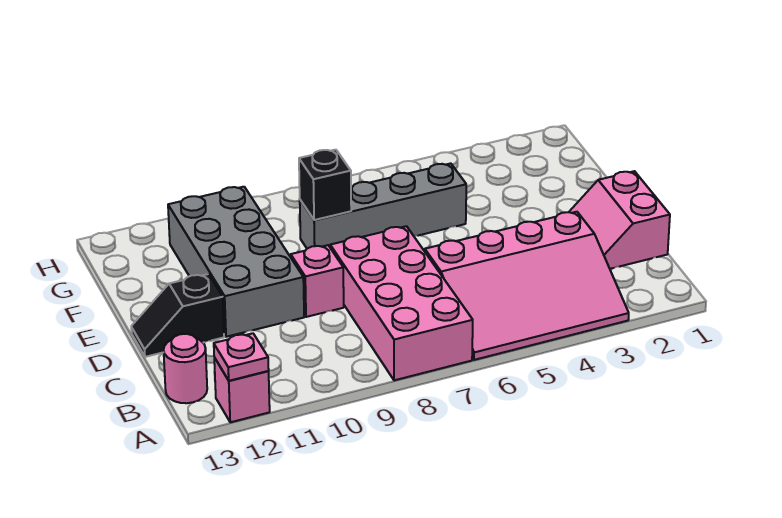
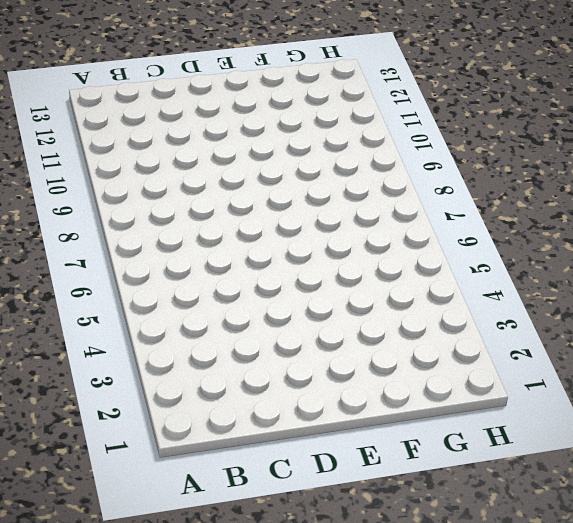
none -> pink 3x4 slope [425,212,629,360]
none -> pink 2x4 brick [330,226,473,380]

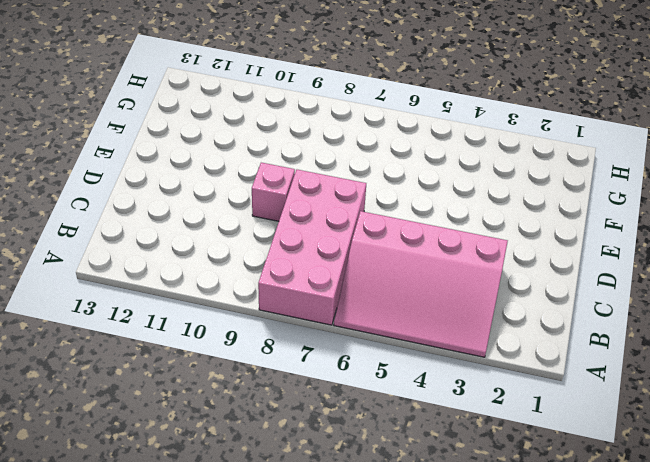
none -> pink 1x1 brick [214,358,270,422]
none -> pink 1x1 round brick [163,334,207,403]

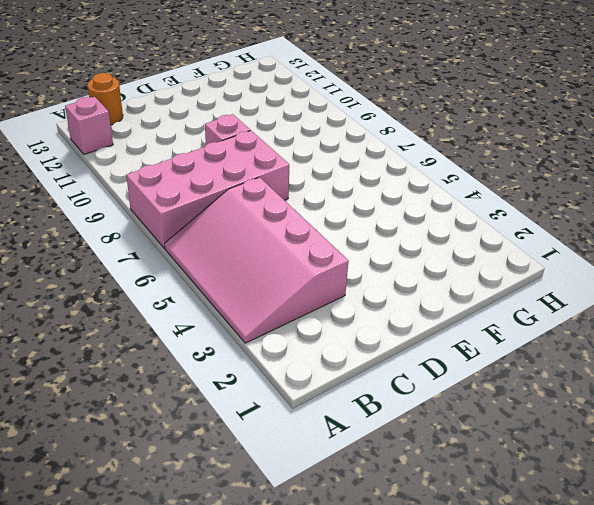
orange 1x1 round brick [88,73,123,125] -> pink 1x1 round brick [163,334,207,403]
none -> pink 2x2 slope [569,171,670,269]
none -> grey 2x4 brick [168,187,304,337]

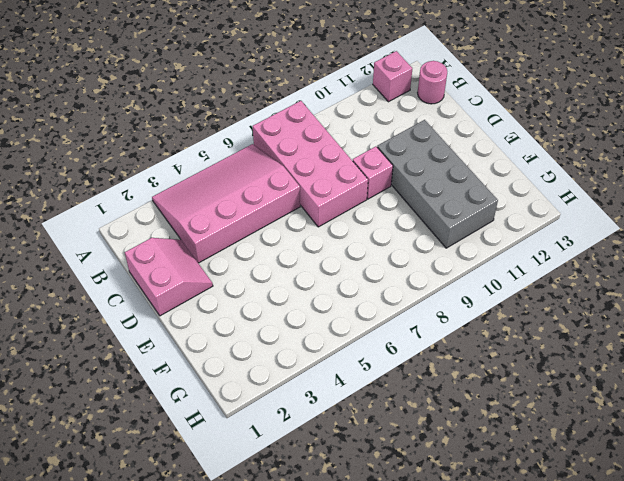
none -> black 1x2 slope [131,274,224,357]
none -> grey 1x4 brick [300,163,466,249]

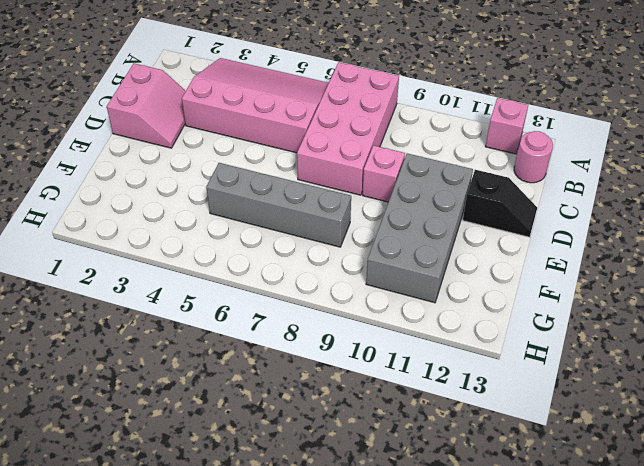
none -> pink 1x1 plate [214,333,269,381]
none -> black 1x1 brick [299,150,351,220]

